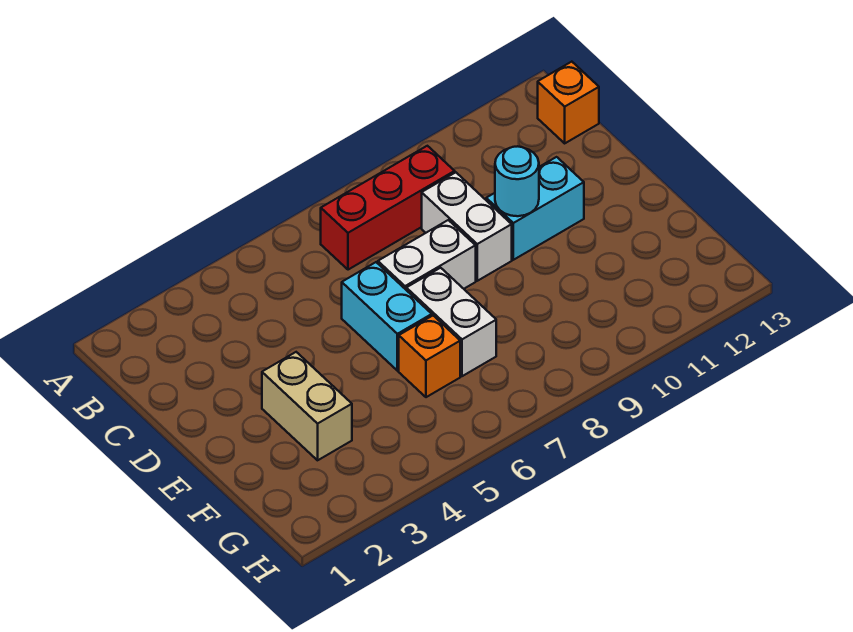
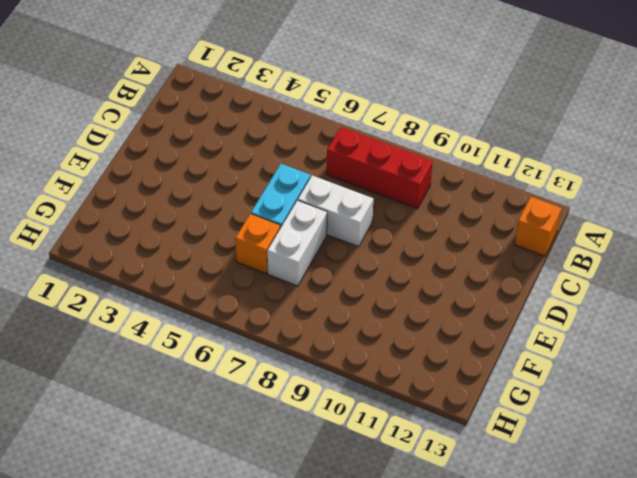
none -> white 1x2 brick [422,172,512,281]
none -> cyan 1x2 brick [486,157,584,260]

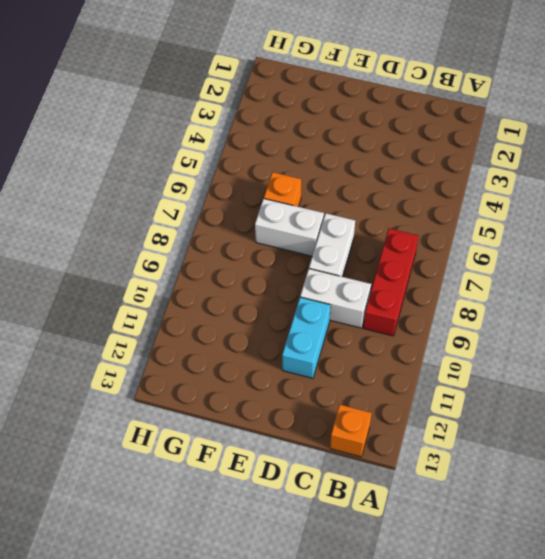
none -> cyan 1x2 brick [342,262,432,371]
none -> tan 1x2 brick [262,352,352,460]

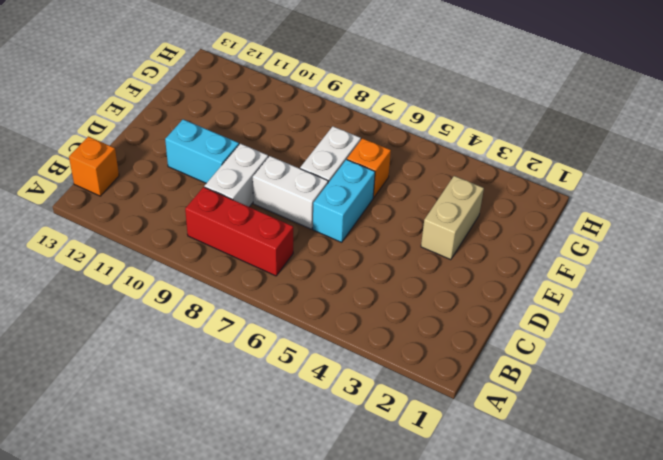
none -> cyan 1x1 round brick [495,146,539,216]

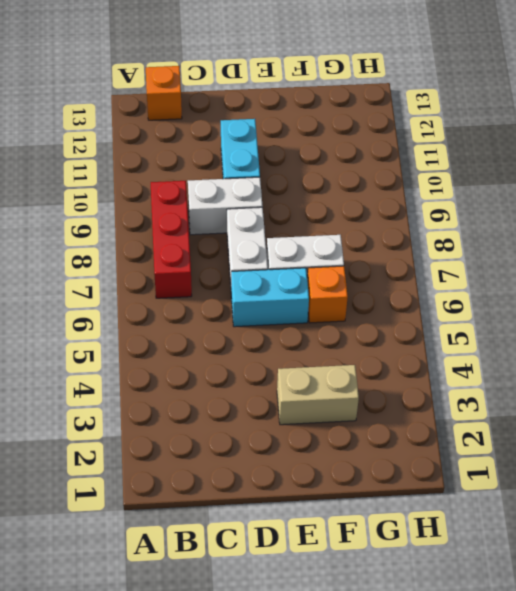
none -> cyan 1x1 round brick [495,146,539,216]

